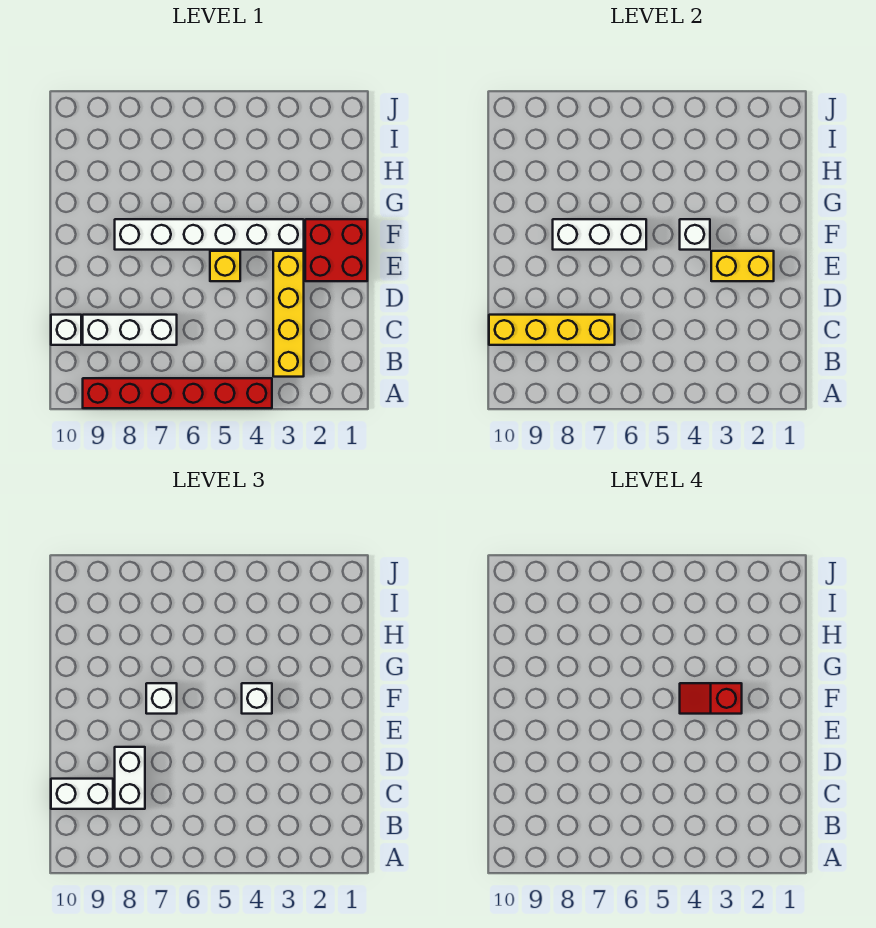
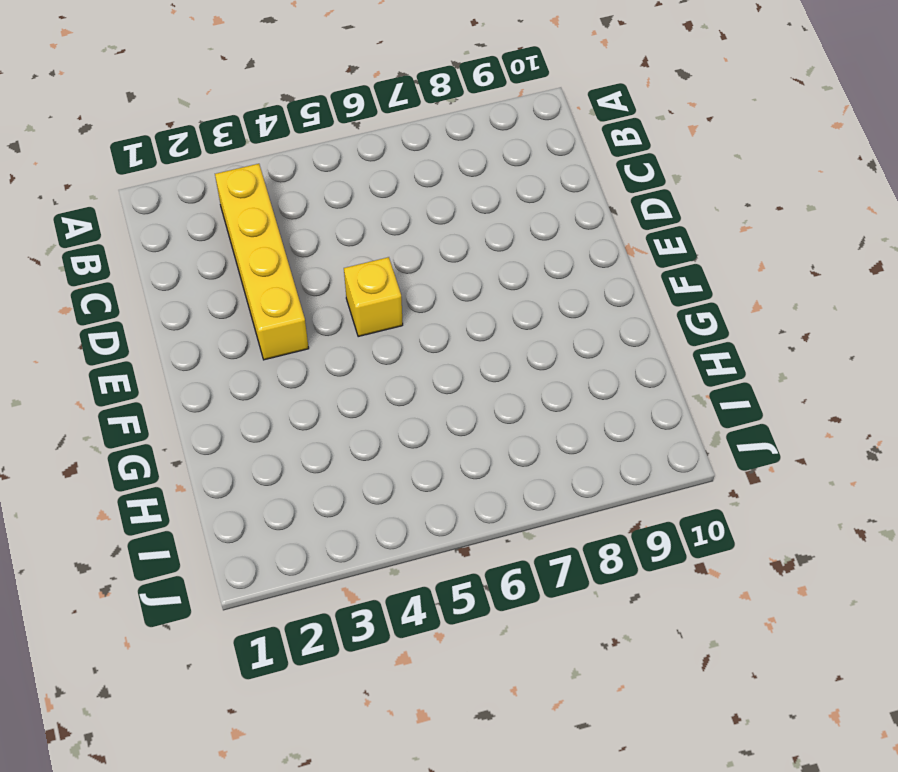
none -> red 1x6 brick [83,378,272,408]
none -> white 1x3 brick [83,315,177,345]
none -> white 1x1 brick [51,315,81,345]

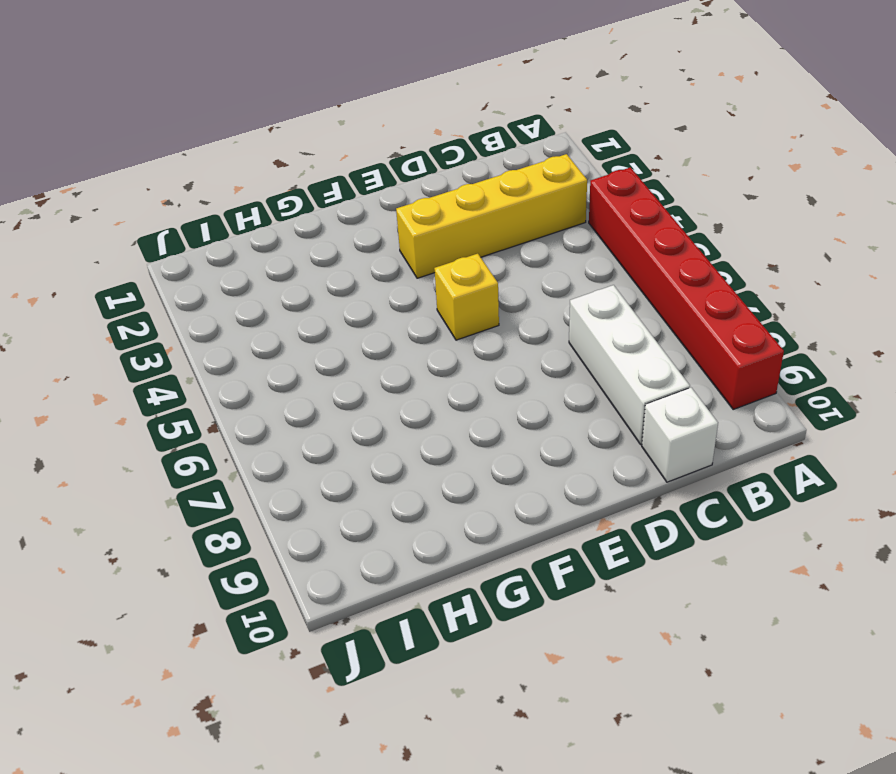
none -> red 2x2 brick [305,219,367,281]
none -> white 1x6 brick [115,219,304,250]
none -> yellow 1x4 brick [489,315,615,345]

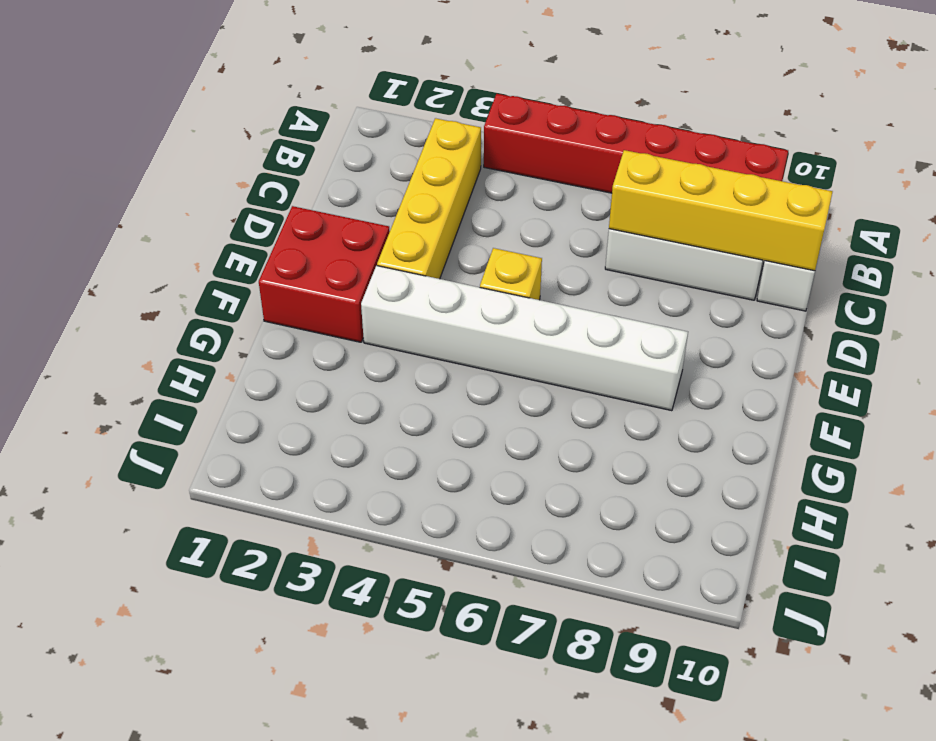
none -> yellow 1x2 brick [711,251,774,281]
none -> white 1x1 brick [680,219,710,250]
none -> white 1x3 brick [553,219,646,250]

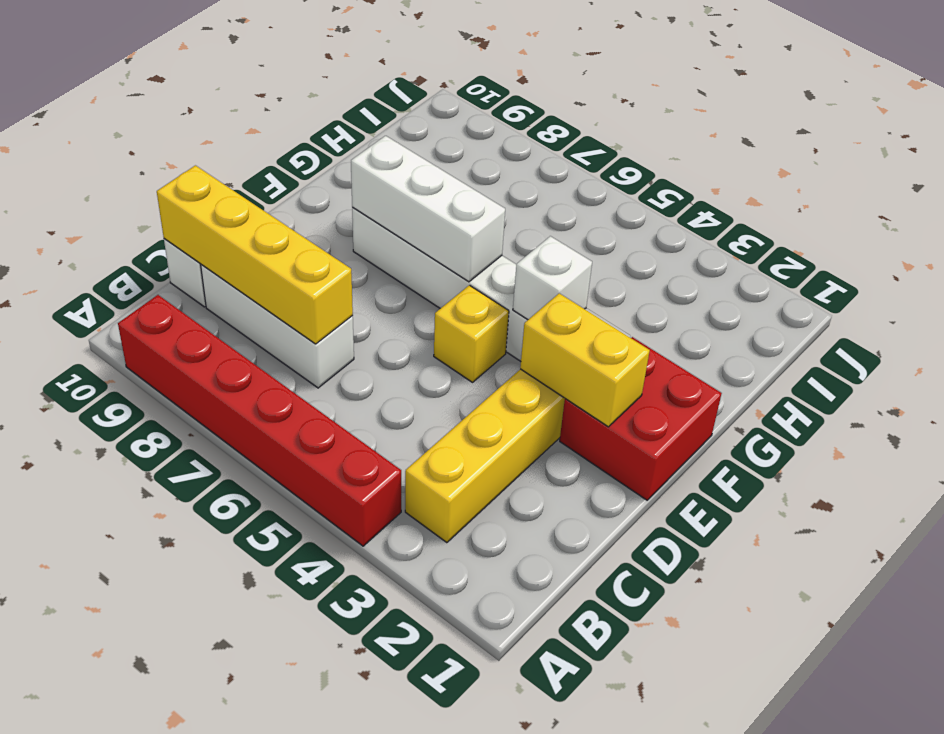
none -> white 1x2 brick [115,747,145,809]
none -> white 1x2 brick [51,779,113,809]
none -> white 1x1 brick [242,683,272,714]

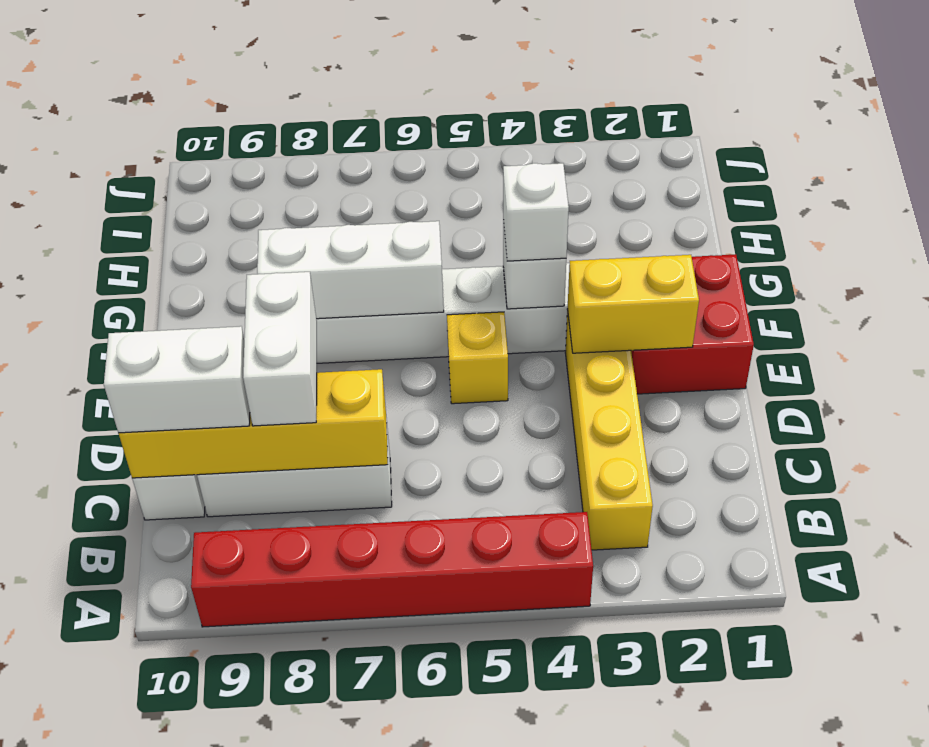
none -> white 1x1 brick [146,683,177,714]
none -> red 1x2 slope [680,683,742,714]

